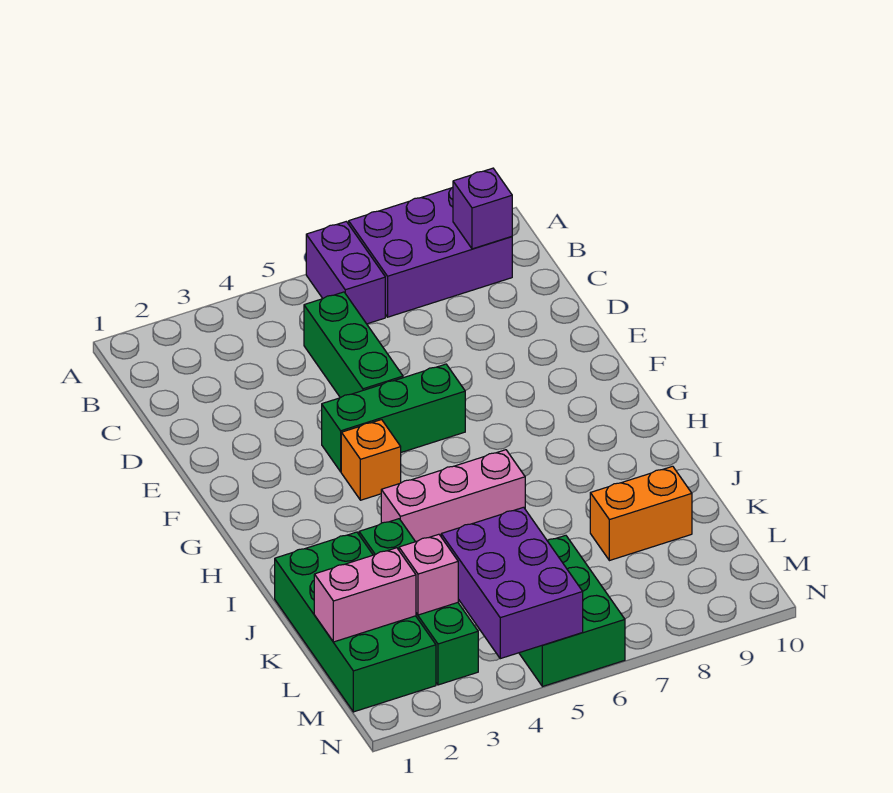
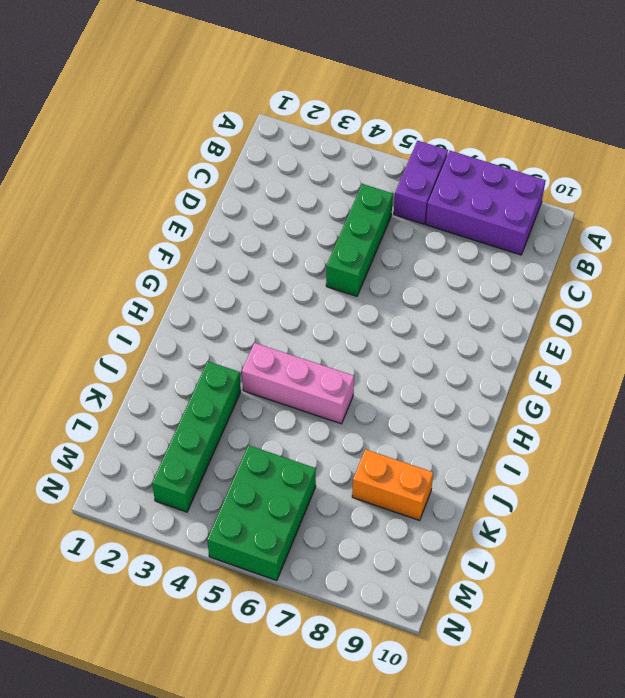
none -> green 1x3 brick [322,364,465,472]
none -> orange 1x1 brick [341,420,401,500]
none -> green 2x4 brick [275,532,436,712]

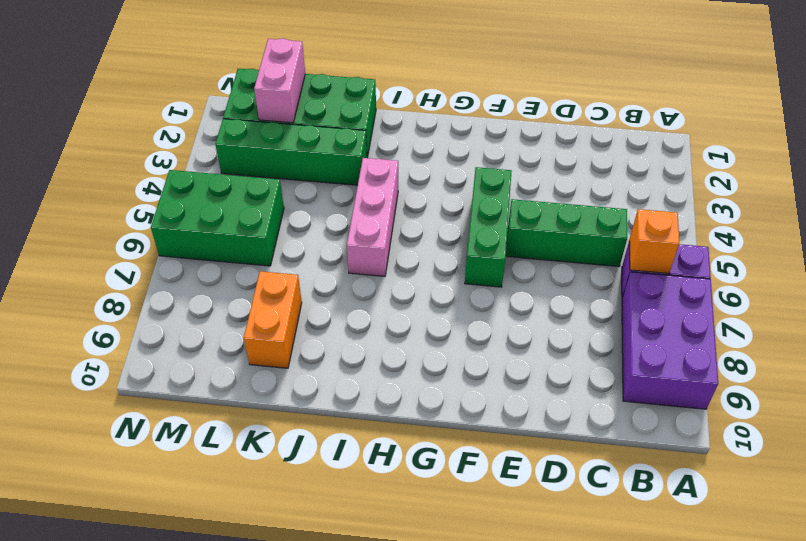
orange 1x1 brick [629,209,679,274] -> orange 1x1 brick moved to [341,420,401,500]
none -> purple 1x1 brick [453,168,512,249]
none -> pink 1x1 brick [399,534,458,615]
none -> purple 2x3 brick [441,507,583,659]

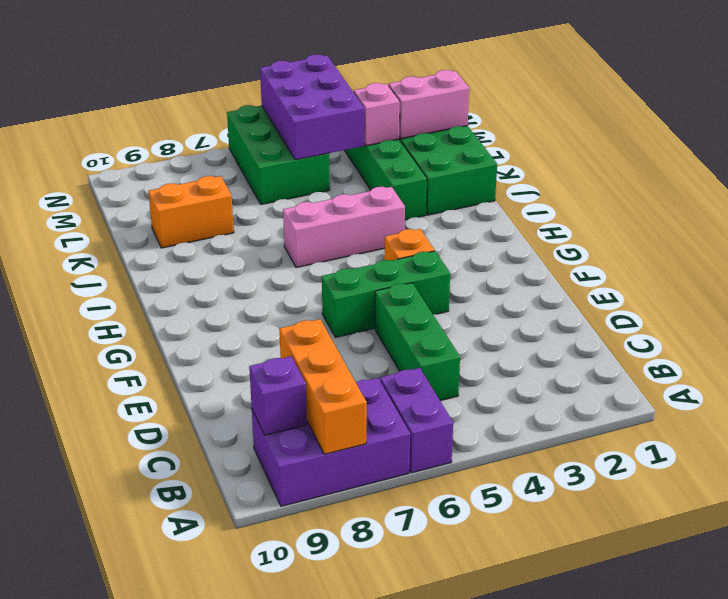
orange 1x3 brick [279,319,367,454] -> none

